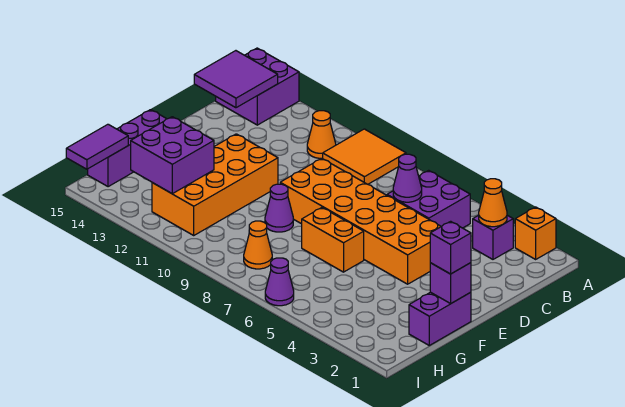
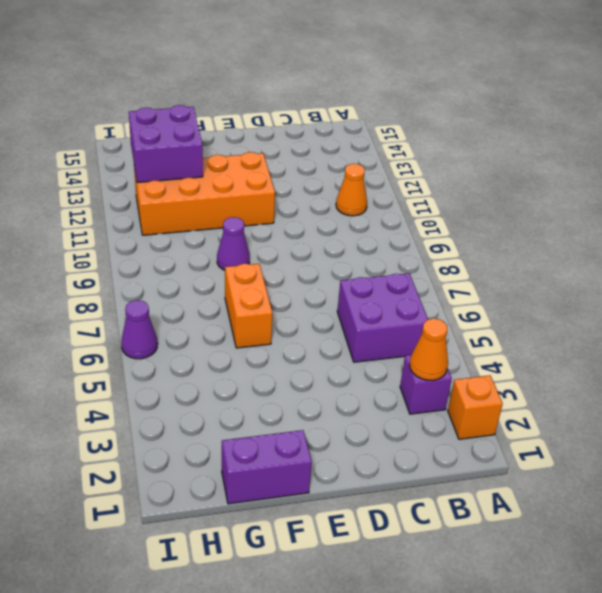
none -> orange 2x2 tile [322,129,406,184]
none -> purple 2x2 brick [216,48,299,125]
none -> orange 2x6 brick [280,158,441,284]

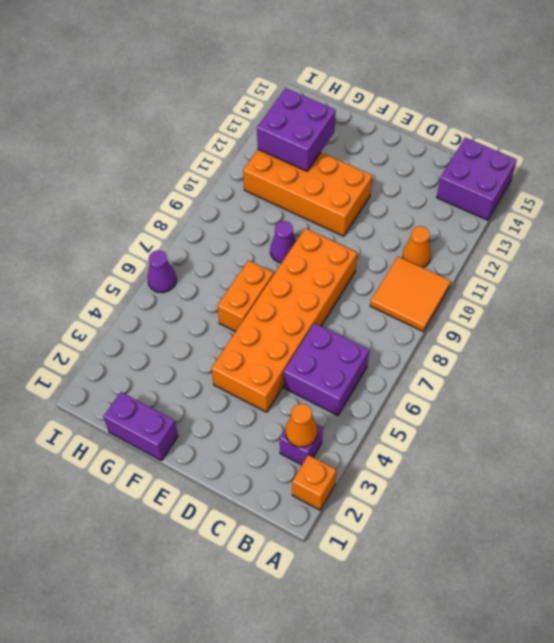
none -> purple 1x3 brick [88,110,166,187]
none -> orange 1x1 cone [244,221,272,269]
none -> purple 2x2 tile [194,51,278,108]

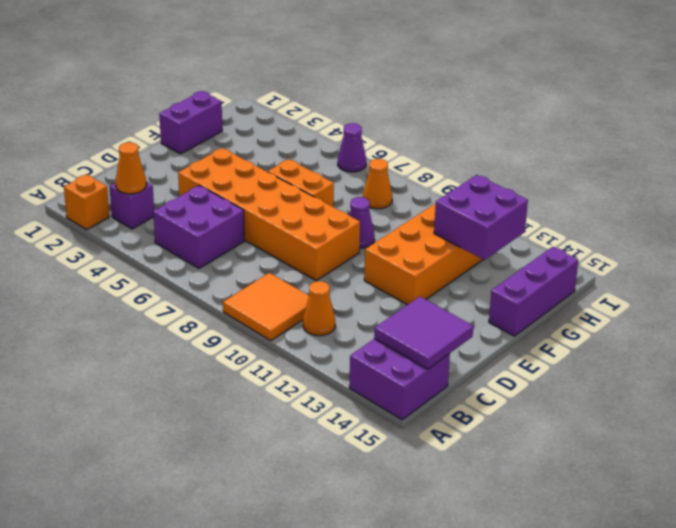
none -> purple 1x1 cone [393,154,422,202]
none -> purple 1x1 brick [430,263,471,303]
none -> purple 1x2 tile [66,124,128,169]

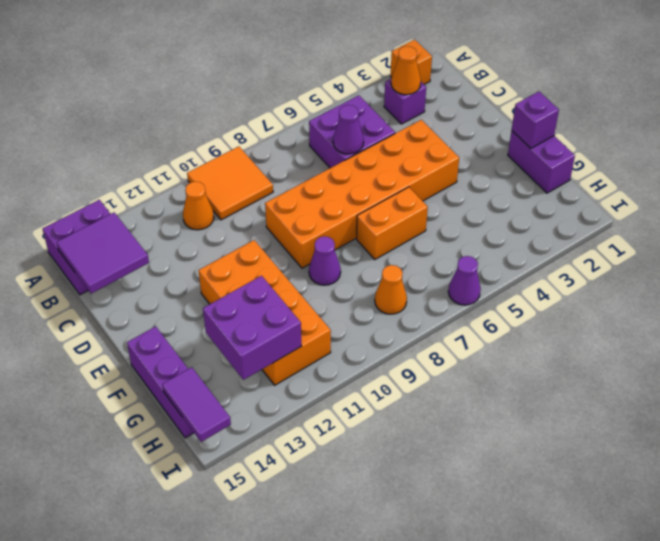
none -> purple 1x1 brick [430,221,471,274]

